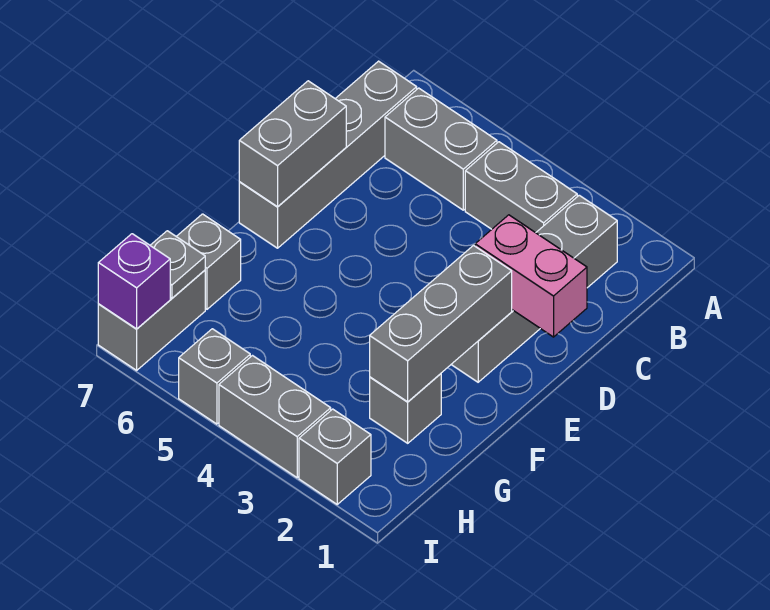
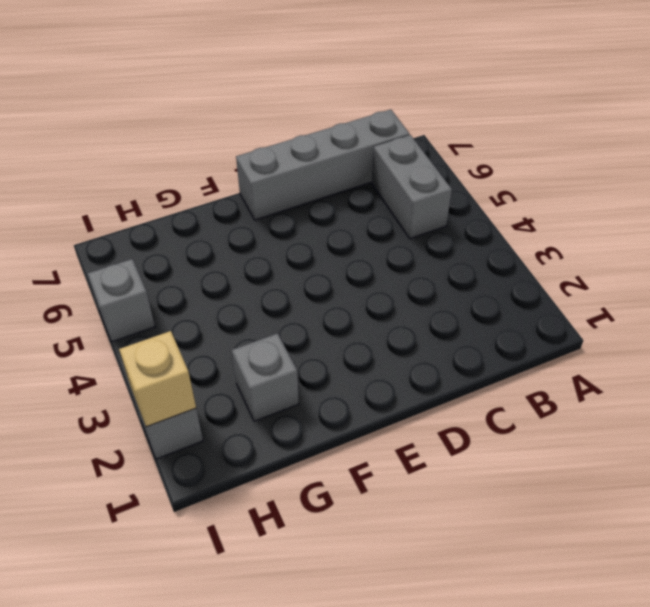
tan 1x1 brick [119,331,196,427] -> none
none -> grey 1x4 brick [451,195,617,382]
none -> grey 1x2 brick [465,142,577,233]
none -> grey 1x1 brick [176,214,241,309]

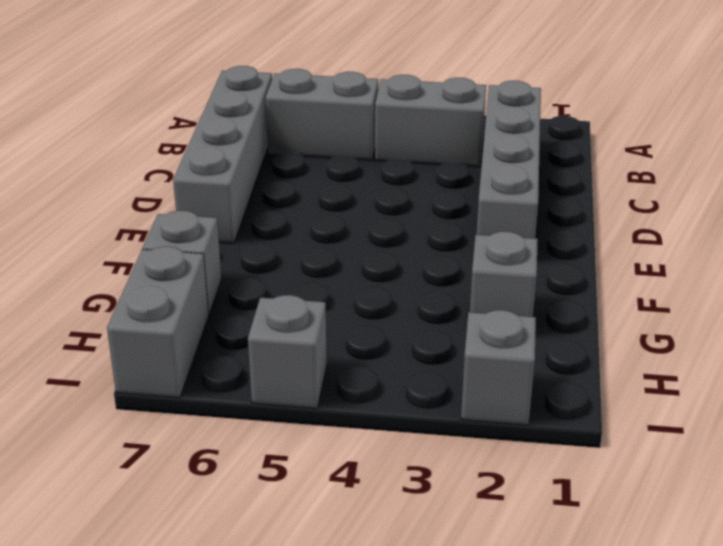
none -> grey 1x2 brick [219,356,331,478]
none -> pink 1x2 brick [475,215,587,337]
none -> grey 1x2 brick [239,81,346,207]

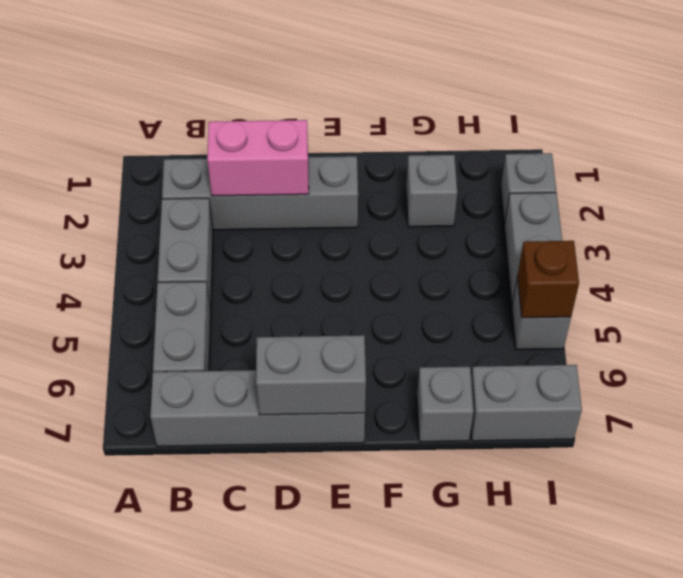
pink 1x2 brick [207,120,309,196] -> pink 1x2 brick turned to [475,215,587,337]
brown 1x1 brick [518,241,579,318] -> none
none -> grey 1x3 brick [370,245,512,402]
none -> grey 1x1 plate [150,231,205,298]
none -> purple 1x1 brick [98,234,170,329]

